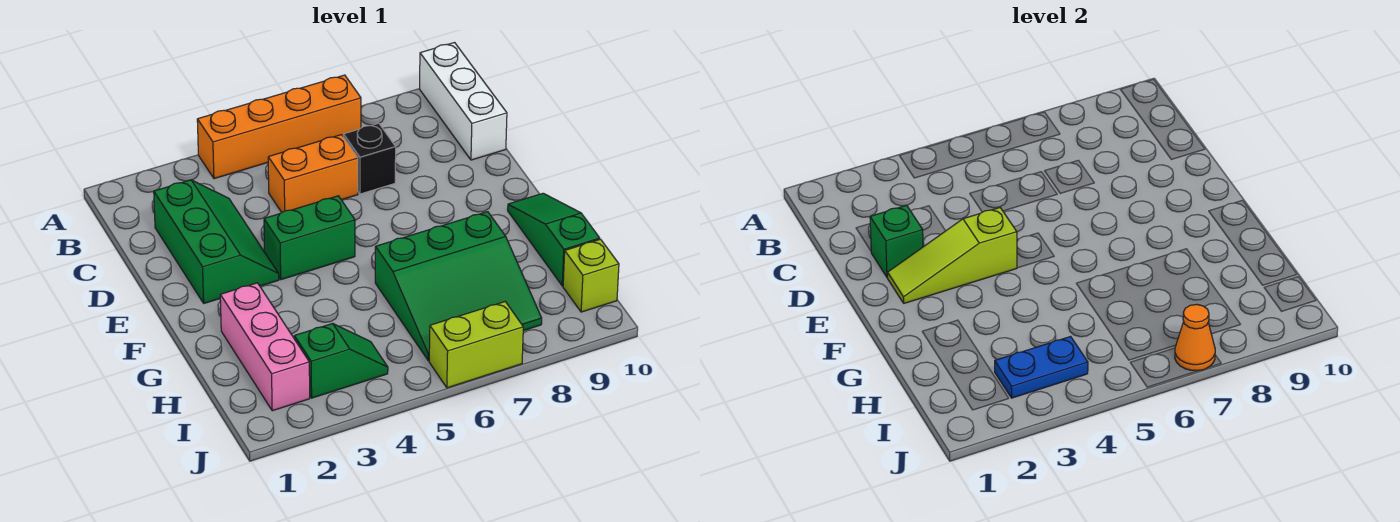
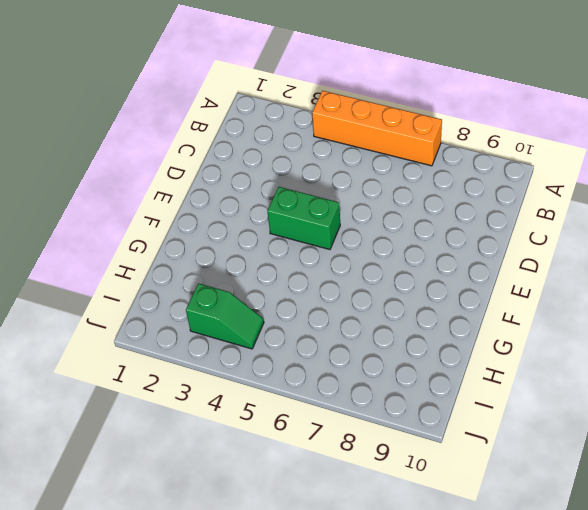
none -> white 1x3 brick [420,43,507,160]
none -> green 2x3 slope [154,180,279,303]
none -> orange 1x2 brick [268,135,358,212]

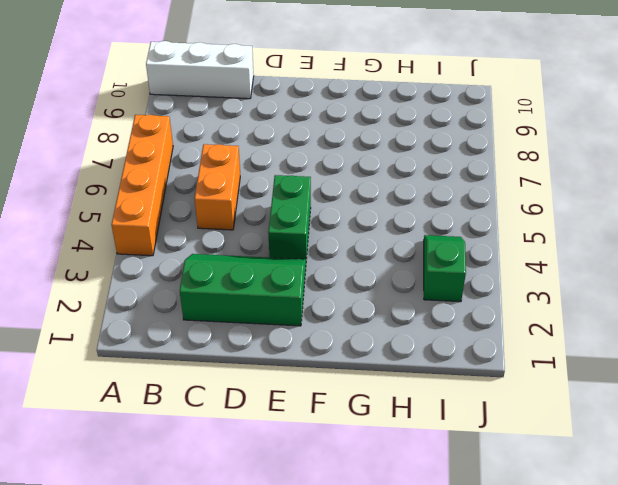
none -> black 1x1 brick [343,123,396,194]
none -> green 1x3 slope [508,193,600,286]
none -> pink 1x3 brick [220,283,310,411]

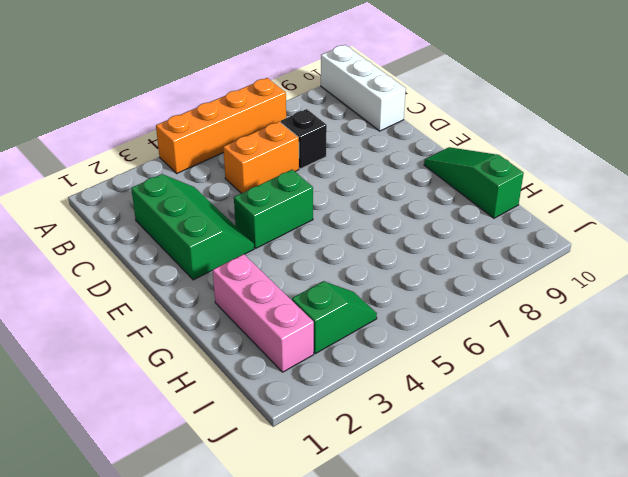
none -> green 3x3 slope [375,212,542,361]
none -> lime 1x1 brick [563,239,619,312]
none -> lime 1x2 brick [429,302,523,388]

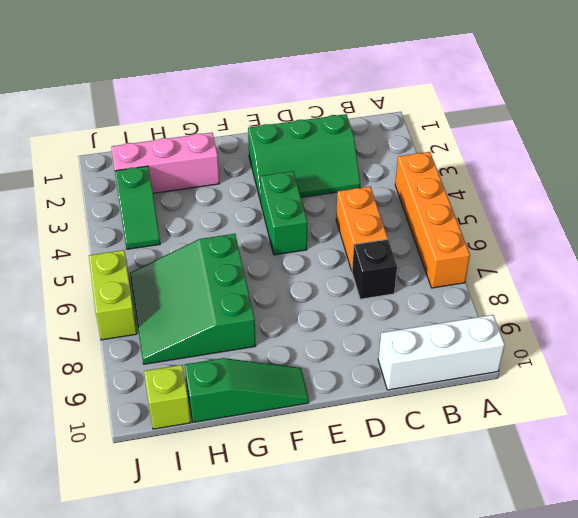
none -> green 1x1 brick [870,205,923,278]
none -> lime 1x3 slope [888,208,1017,303]
none -> blue 1x2 plate [995,337,1088,398]

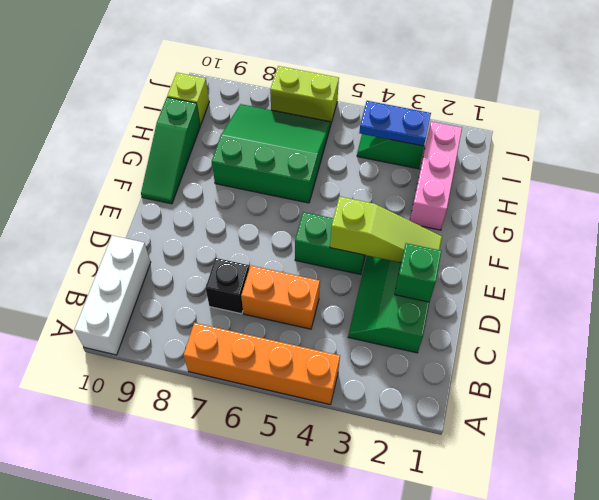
none -> orange 1x1 cone [1175,305,1215,371]

